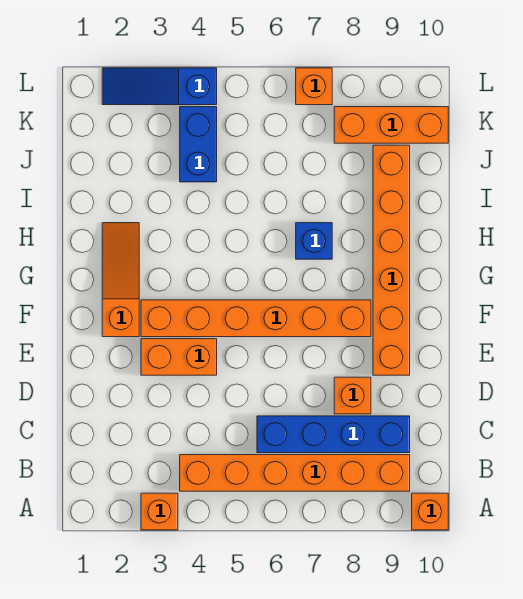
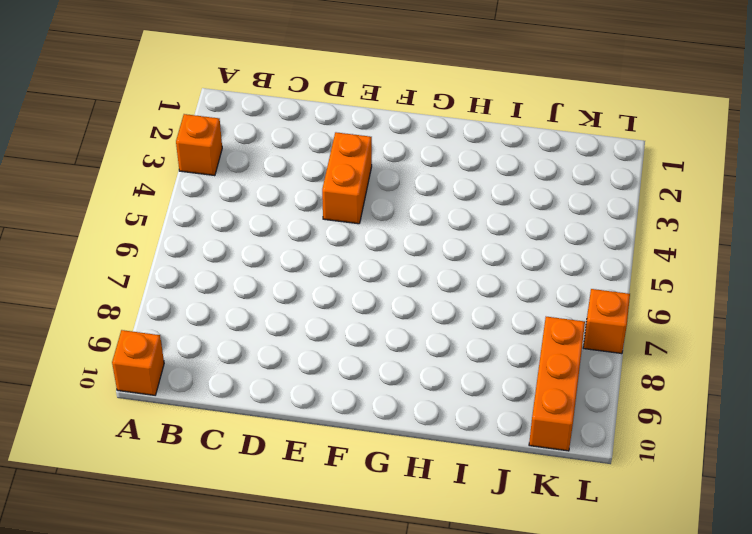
none -> orange 1x6 brick [180,455,410,491]
none -> blue 1x4 brick [257,416,410,453]
none -> orange 1x1 brick [334,377,371,414]

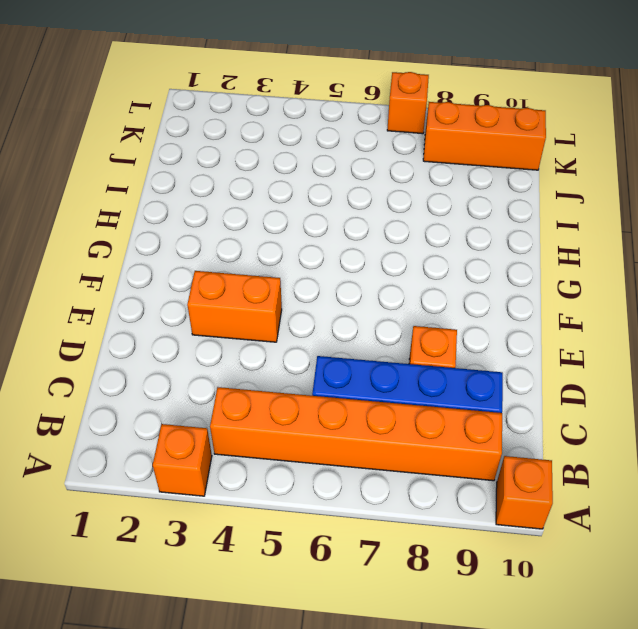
none -> orange 1x6 brick [373,145,410,375]
none -> orange 1x3 slope [102,223,139,337]
none -> orange 1x6 brick [141,300,371,337]

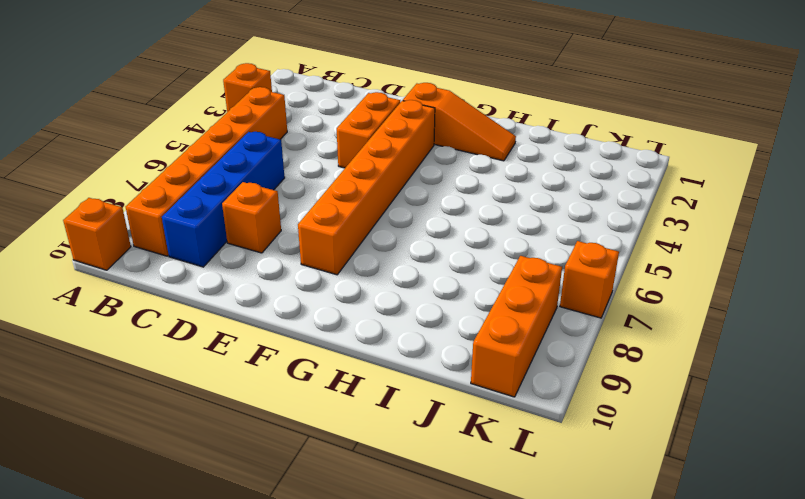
none -> orange 1x6 brick [373,145,410,375]
none -> blue 1x1 brick [296,223,332,259]
none -> blue 1x2 brick [180,107,217,182]

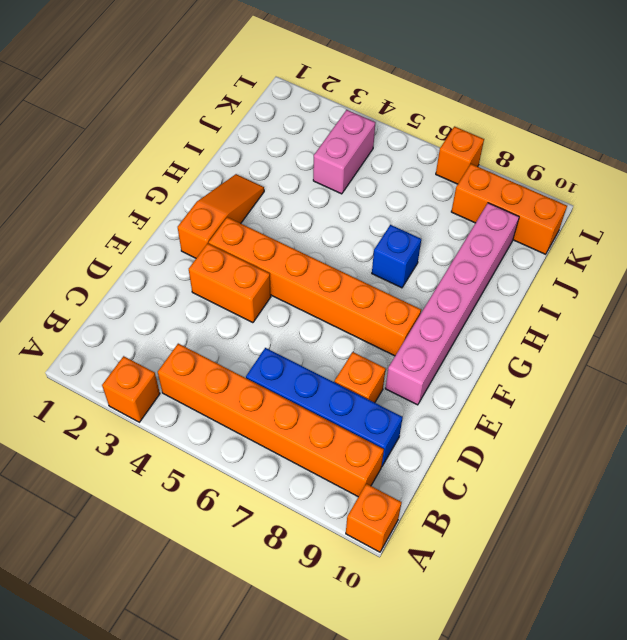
pink 1x6 brick [385,203,519,405] -> orange 1x6 brick [373,145,410,375]
pink 1x2 brick [313,110,375,194] -> blue 1x2 brick [180,107,217,182]
none -> blue 1x3 slope [102,68,217,105]

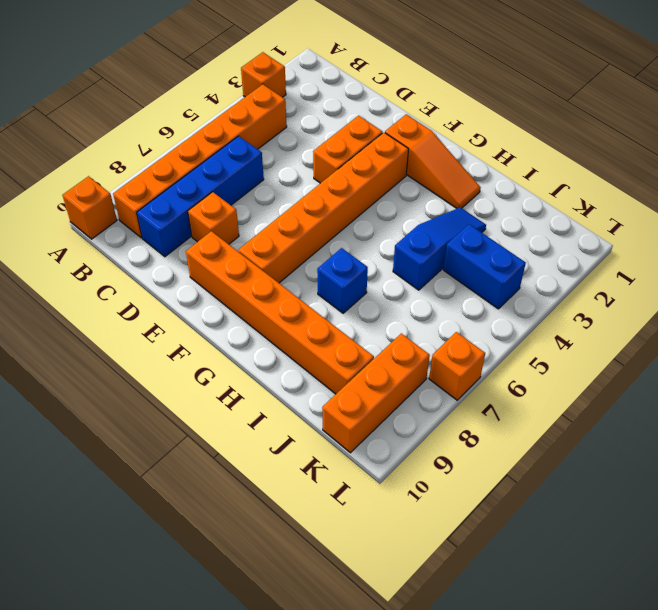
blue 1x3 slope [393,207,486,290] -> blue 1x3 slope moved to [102,68,217,105]

